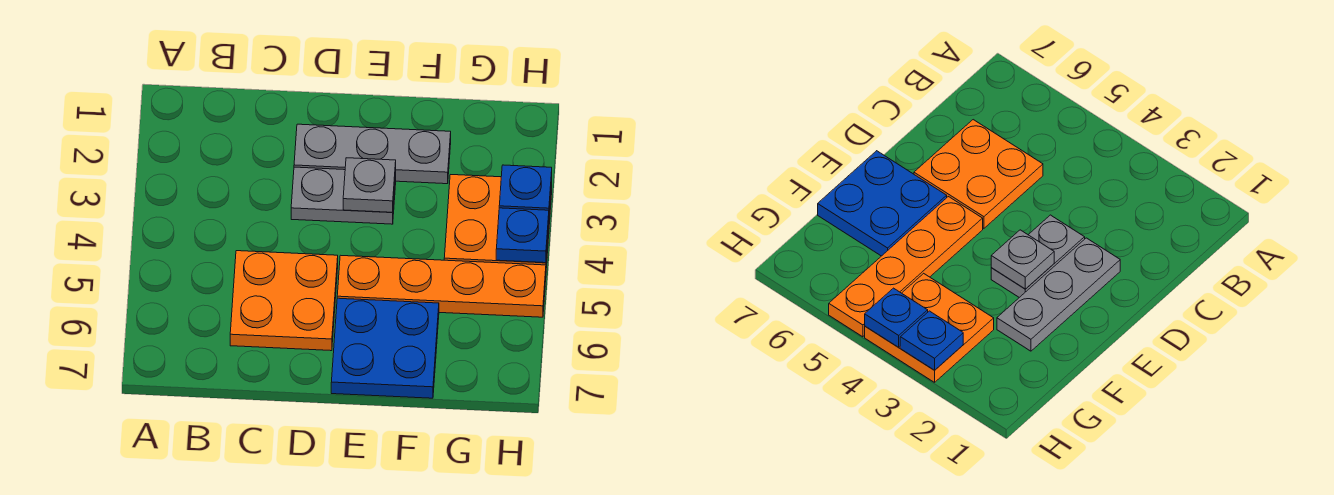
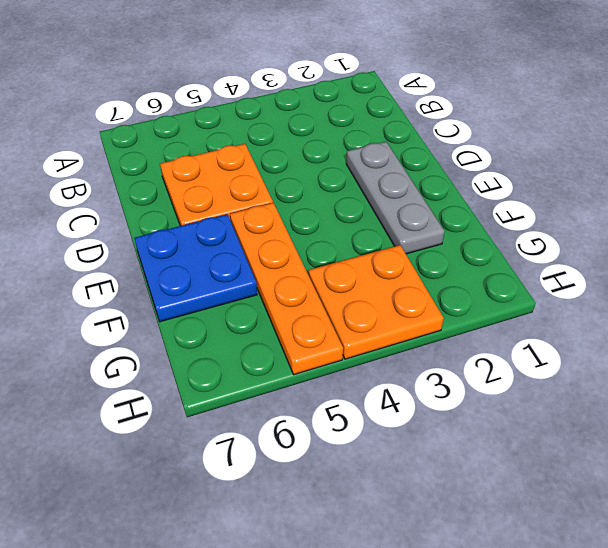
none -> grey 1x2 plate [291,167,396,224]
none -> grey 1x1 plate [343,158,396,212]

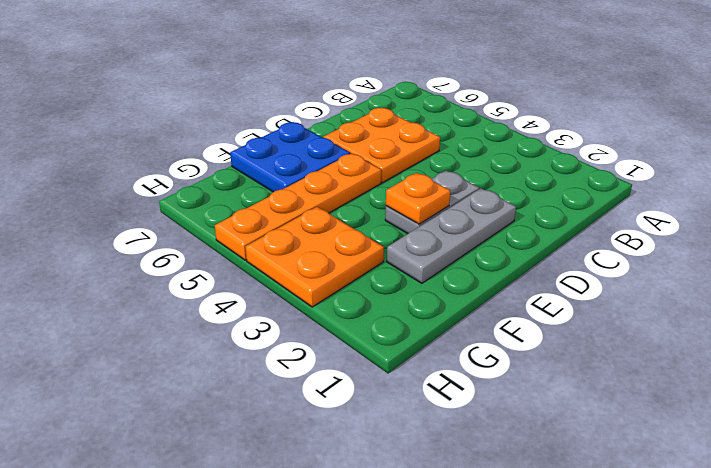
orange 1x1 plate [386,173,450,224] -> grey 1x1 plate [343,158,396,212]
none -> blue 1x1 plate [499,165,552,212]
none -> blue 1x1 plate [496,208,549,263]

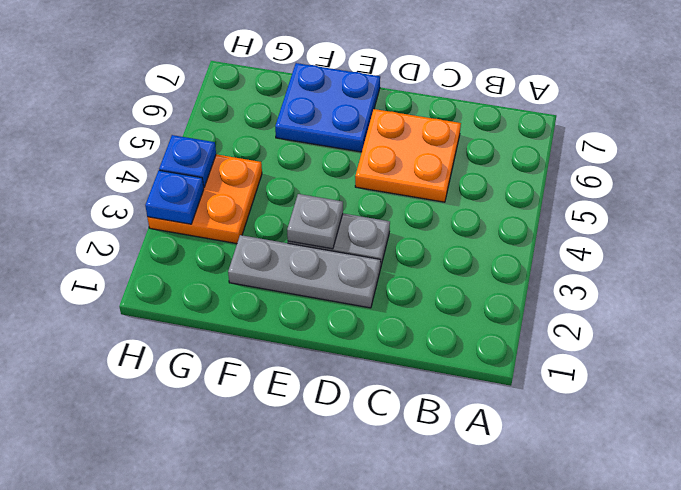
none -> orange 1x4 plate [337,255,546,317]

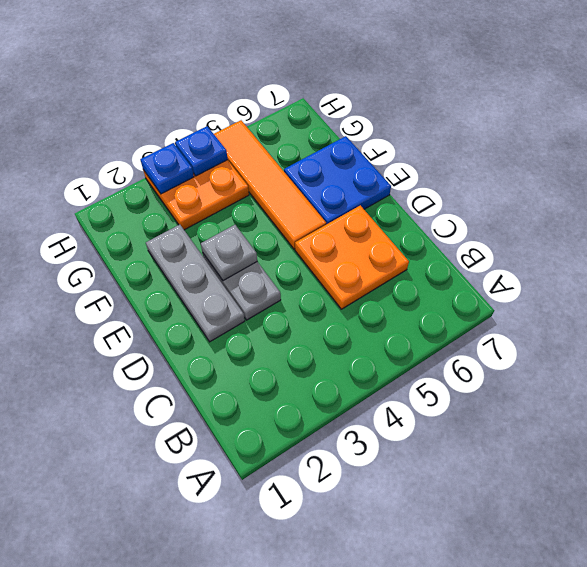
orange 1x4 tile [214,120,326,249] -> orange 1x4 plate [337,255,546,317]

